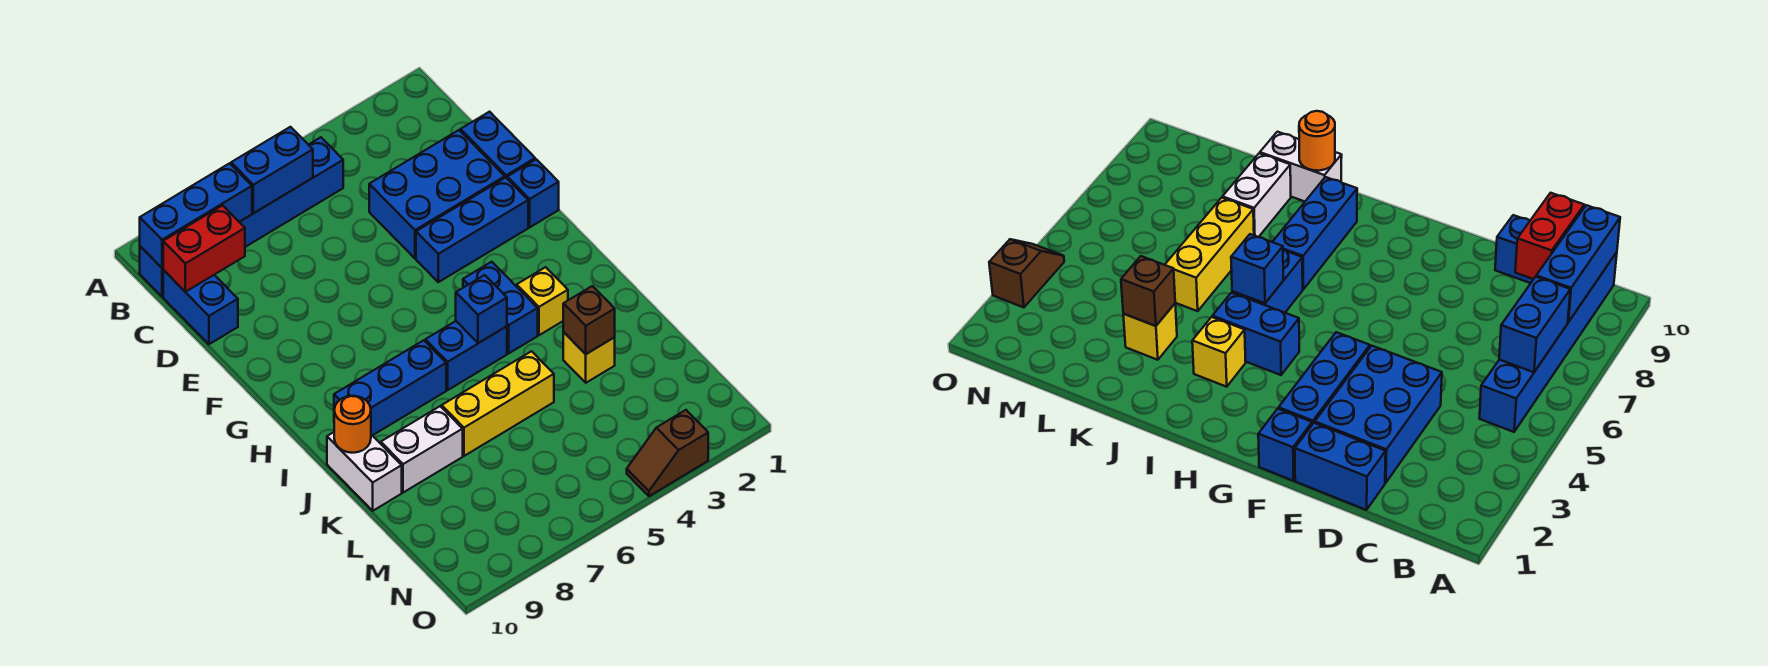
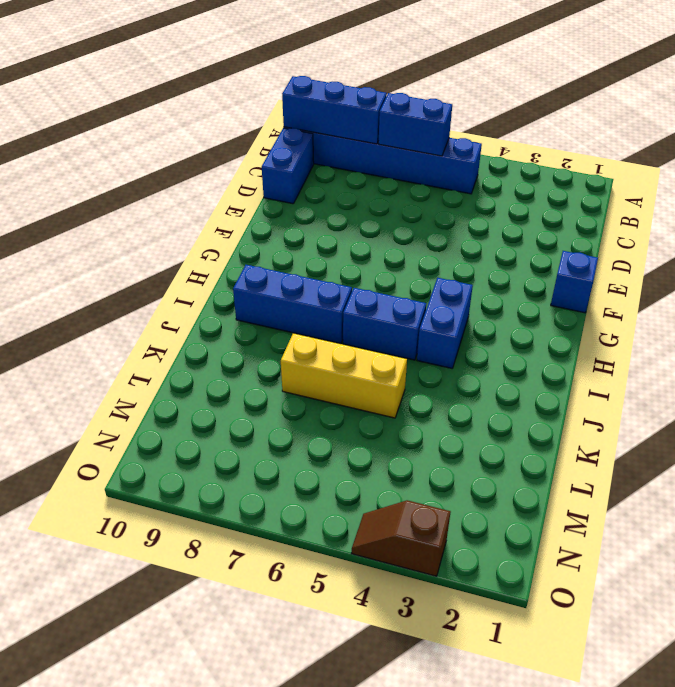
none -> blue 1x2 brick [461,112,535,178]
none -> blue 2x3 brick [369,130,505,258]
none -> blue 1x3 brick [416,178,528,282]

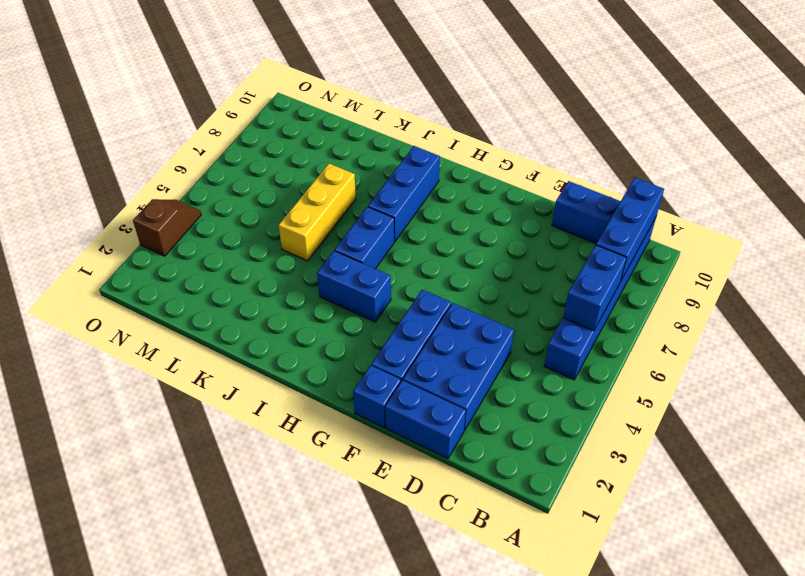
none -> yellow 1x1 brick [517,267,568,335]
none -> white 1x2 brick [327,432,402,511]
none -> yellow 1x1 brick [563,332,615,383]

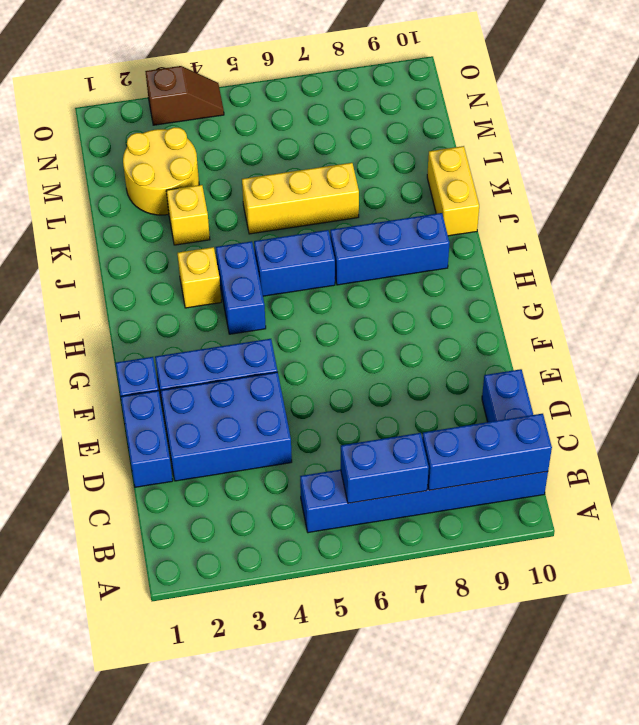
yellow 1x2 brick [427,146,479,236] -> white 1x2 brick [327,432,402,511]
yellow 2x2 round brick [123,127,199,215] -> none
none -> white 1x2 brick [381,406,463,493]
none -> red 1x2 brick [163,205,245,292]
none -> blue 1x1 brick [456,275,507,343]

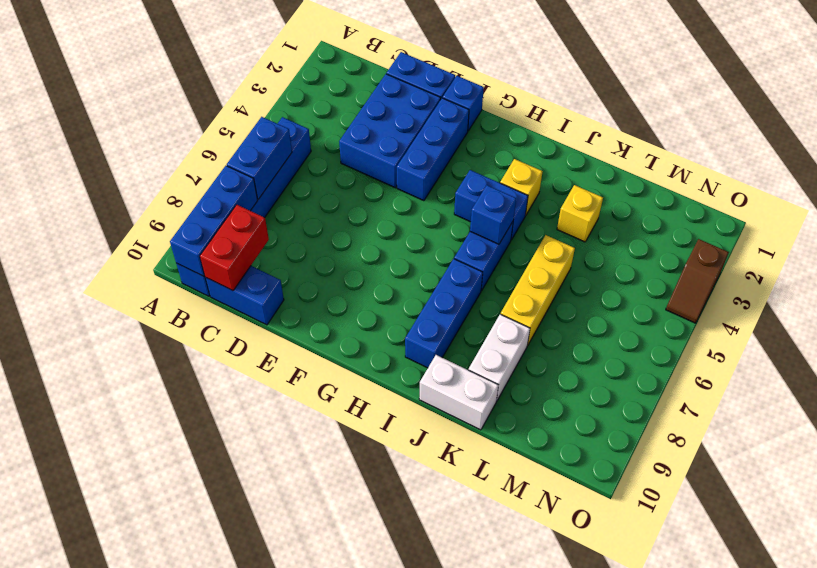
none -> orange 1x1 round brick [334,396,371,453]
none -> brown 1x1 brick [563,286,615,354]

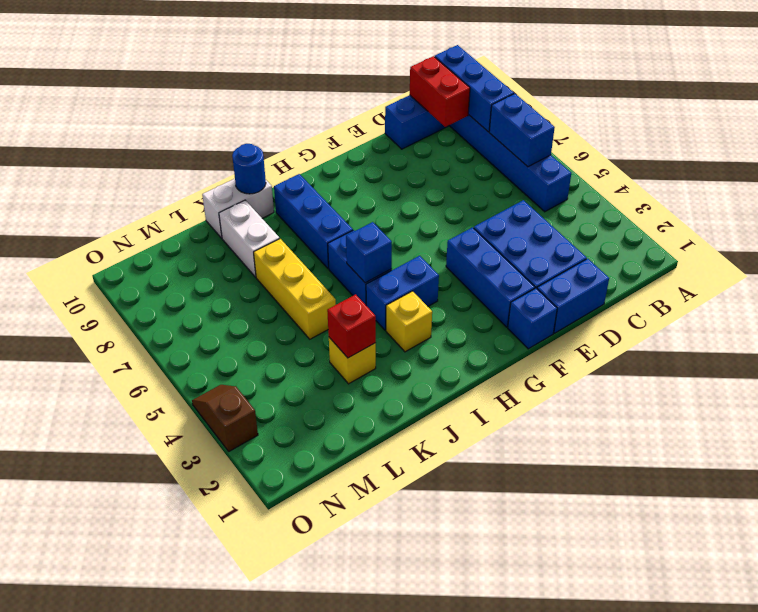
blue 1x1 round brick [232,144,266,194] -> orange 1x1 round brick [334,396,371,453]
red 1x1 brick [327,294,376,358] -> brown 1x1 brick [563,286,615,354]

